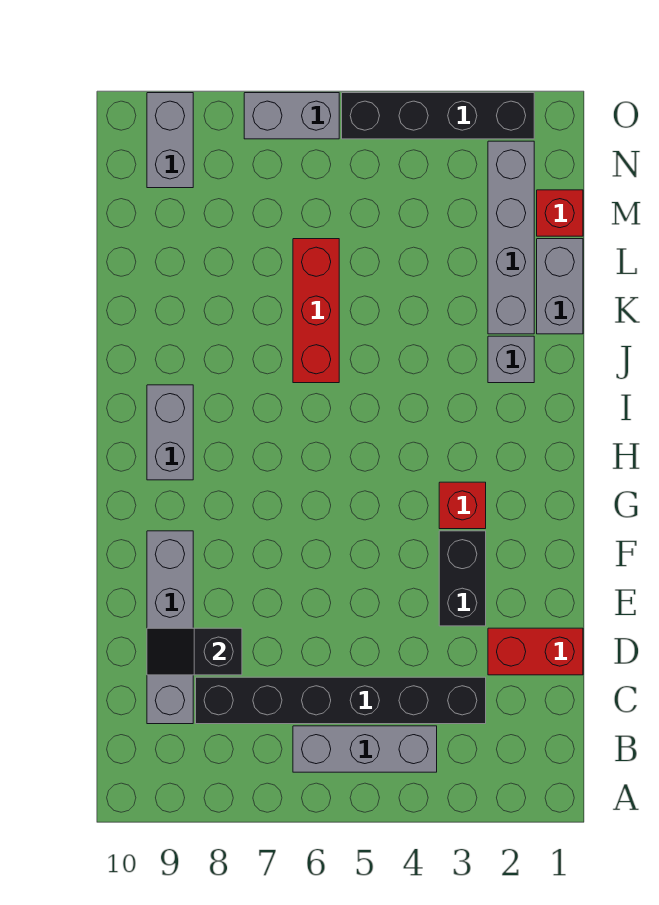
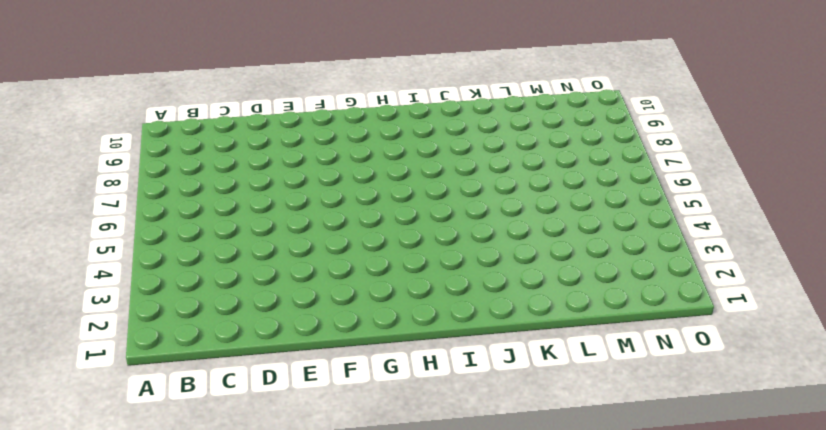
none -> grey 1x3 brick [293,726,437,772]
none -> black 1x6 brick [196,677,486,724]
none -> grey 1x4 brick [147,531,193,724]

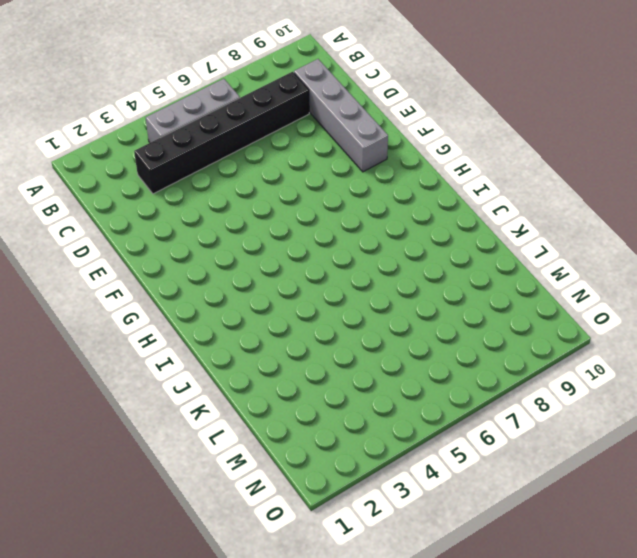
none -> red 1x2 brick [488,628,583,675]
none -> black 1x2 brick [439,531,486,626]
none -> red 1x1 brick [439,482,486,529]

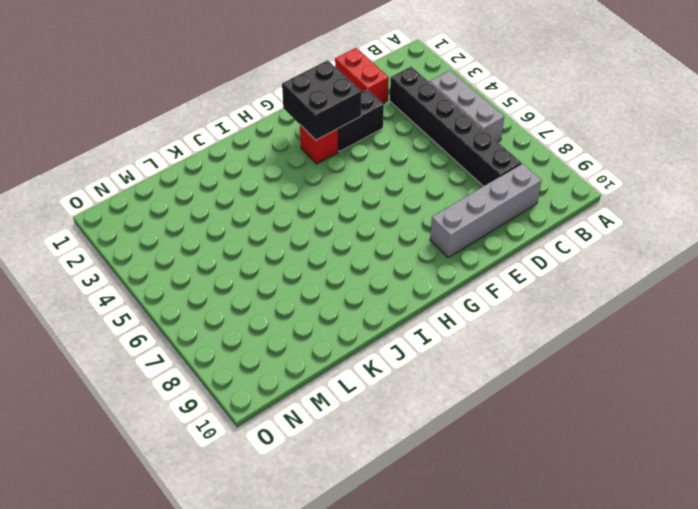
black 2x2 brick [282,60,362,140] -> none
none -> grey 1x2 brick [147,385,193,480]
none -> grey 1x1 brick [488,336,534,383]
none -> red 1x3 brick [293,239,339,383]

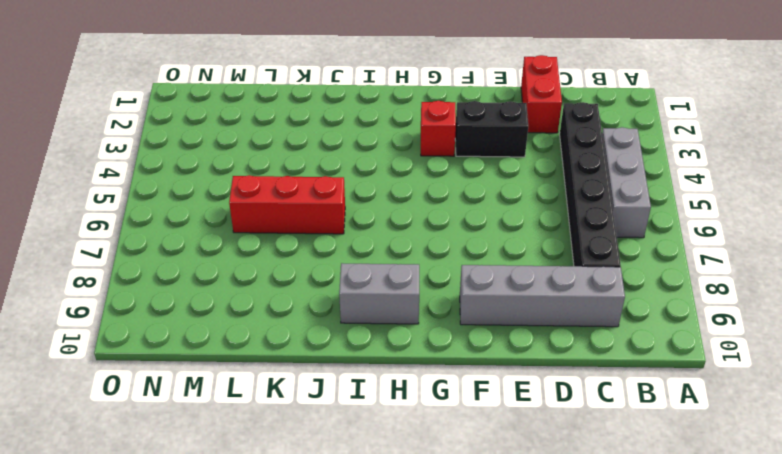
none -> grey 1x1 brick [488,336,534,383]
none -> grey 1x2 brick [537,239,583,334]
none -> grey 1x4 brick [488,141,534,334]

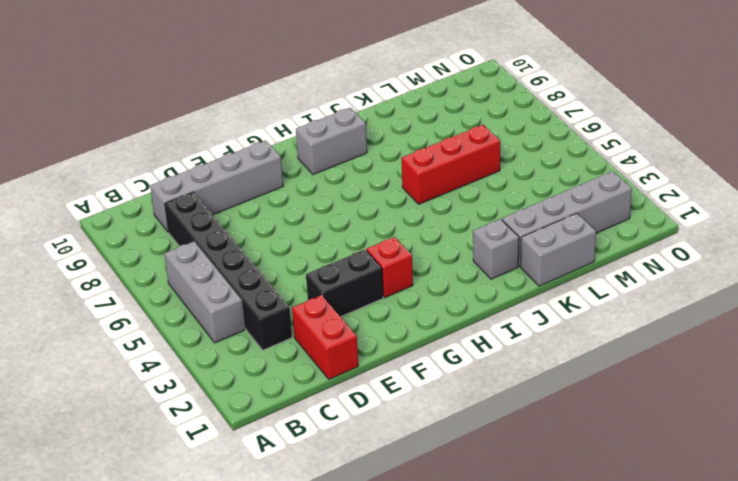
none -> red 1x1 brick [537,190,583,236]
none -> grey 1x2 brick [147,93,193,188]
none -> black 1x4 brick [342,93,534,139]

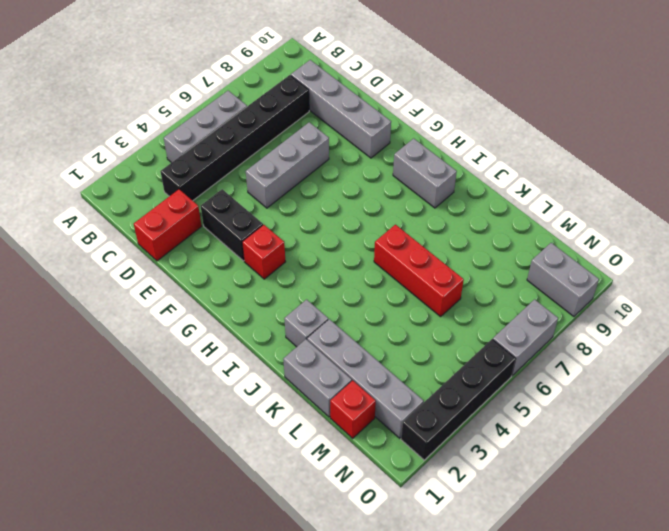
grey 1x3 brick [246,122,329,208] -> none
none -> black 1x2 slope [147,628,242,675]

